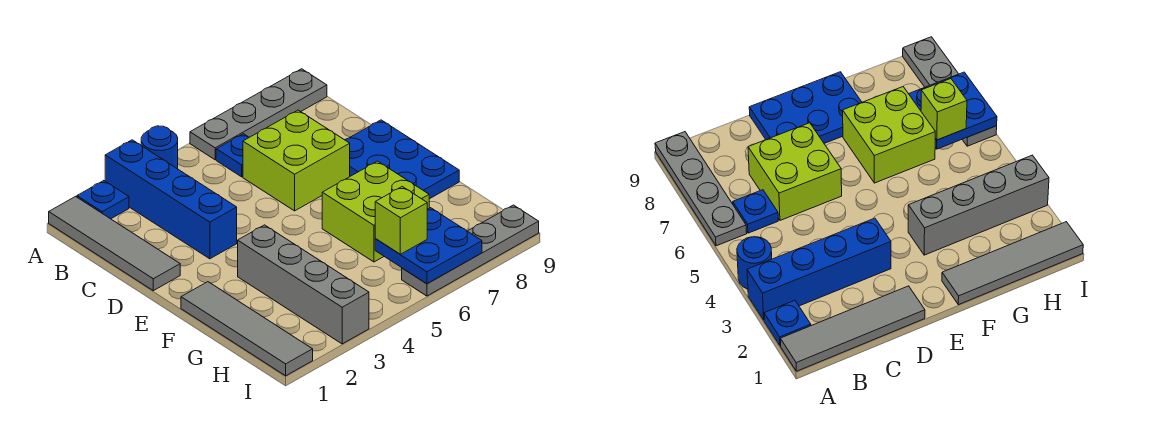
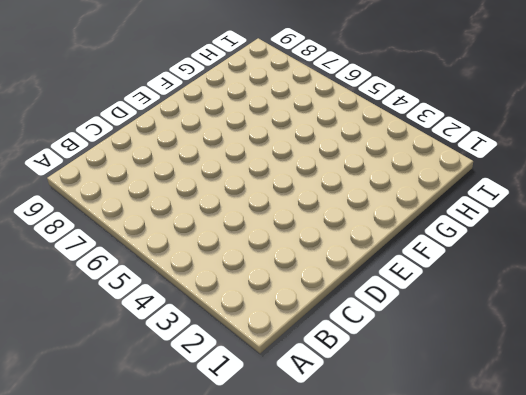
none -> grey 1x4 tile [49,197,180,291]
none -> blue 1x1 plate [77,181,129,219]
none -> blue 1x4 brick [105,140,237,259]

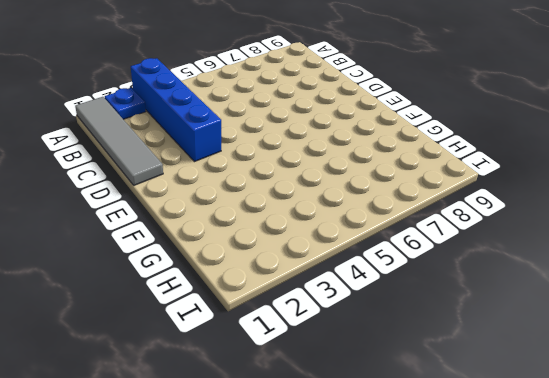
none -> blue 1x1 round brick [141,126,178,169]
none -> grey 1x4 plate [190,69,327,160]
none -> blue 1x1 plate [216,134,249,177]

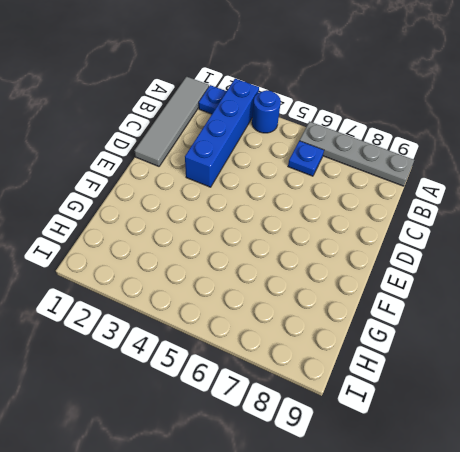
none -> lime 2x2 brick [243,110,350,211]
none -> blue 2x3 plate [345,120,459,199]
none -> grey 1x4 tile [181,282,313,376]

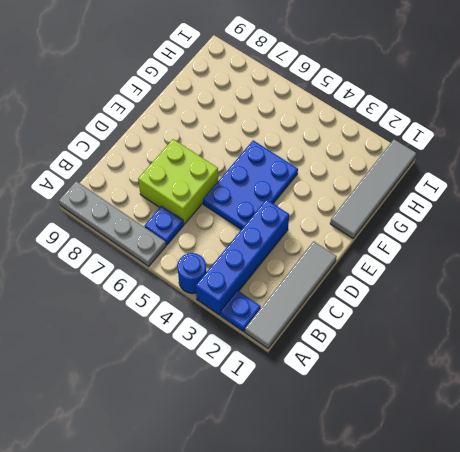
blue 2x3 plate [203,140,298,230] -> blue 2x3 plate moved to [345,120,459,199]
none -> grey 1x4 brick [238,225,369,344]
none -> lime 2x2 brick [322,161,429,262]
none -> grey 1x4 plate [402,205,539,296]

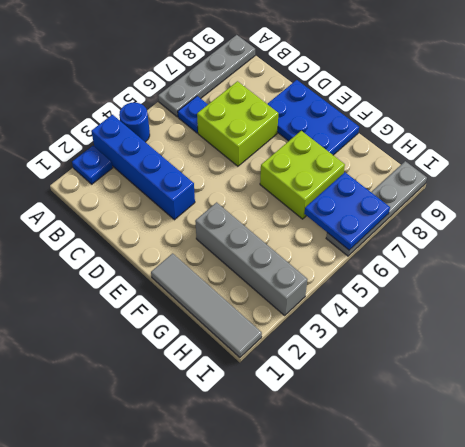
none -> grey 1x4 tile [49,197,180,291]
none -> lime 1x1 brick [375,187,427,254]

